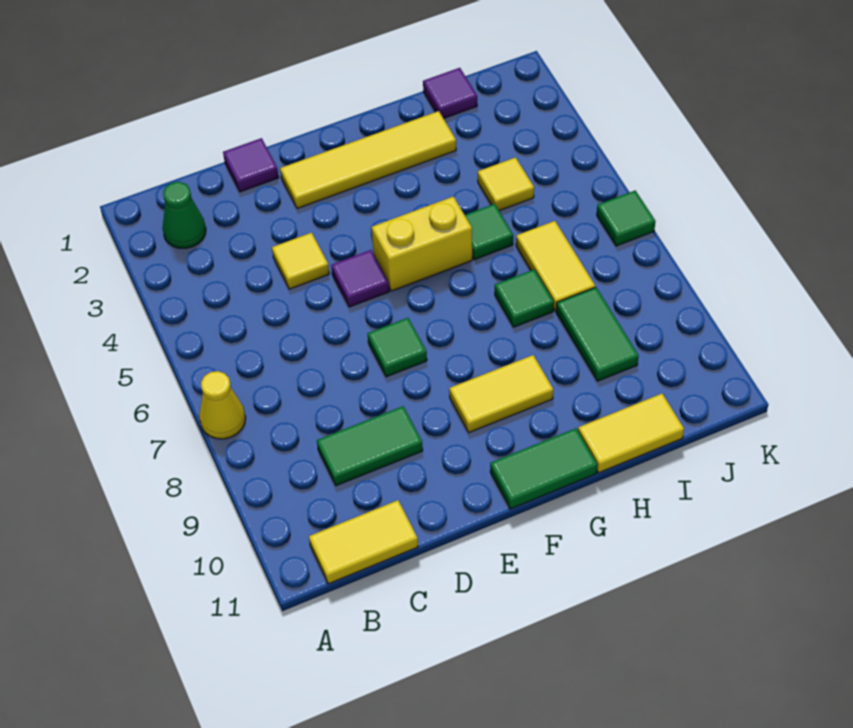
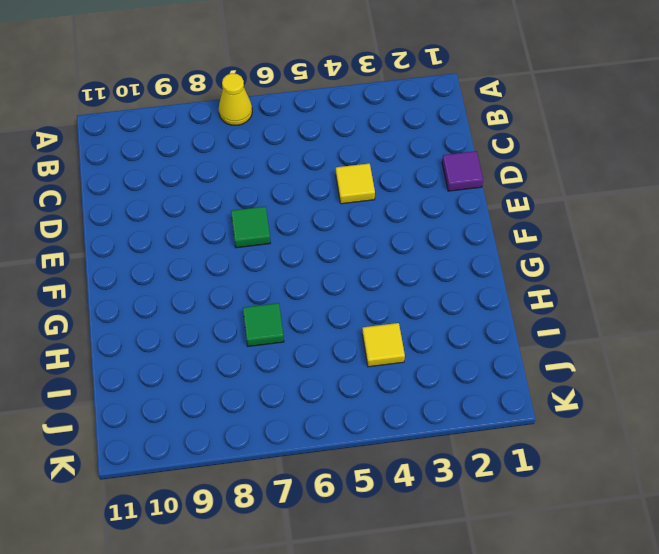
none -> green 1x1 cone [162,182,206,248]
none -> yellow 1x2 tile [309,500,418,584]
none -> green 1x2 tile [317,406,423,486]

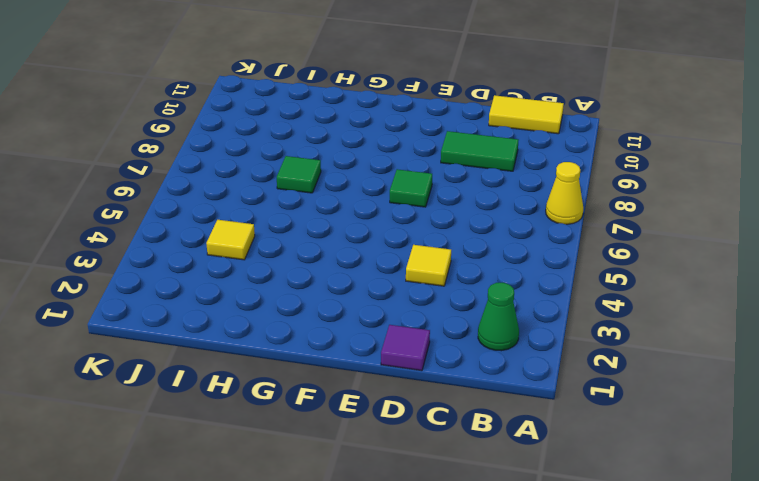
none -> yellow 1x4 tile [280,111,456,209]
none -> purple 1x1 tile [331,250,389,307]
none -> yellow 1x2 brick [372,196,472,291]

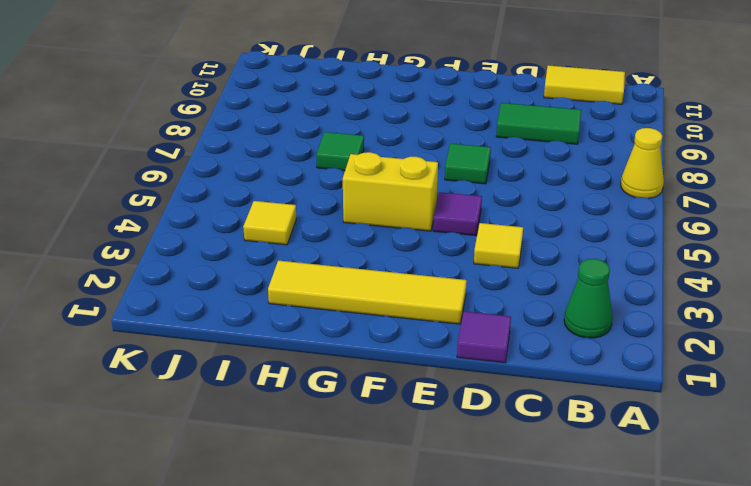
none -> yellow 1x2 tile [449,355,553,433]
none -> green 1x2 tile [490,428,597,509]
none -> green 1x1 tile [465,204,513,260]

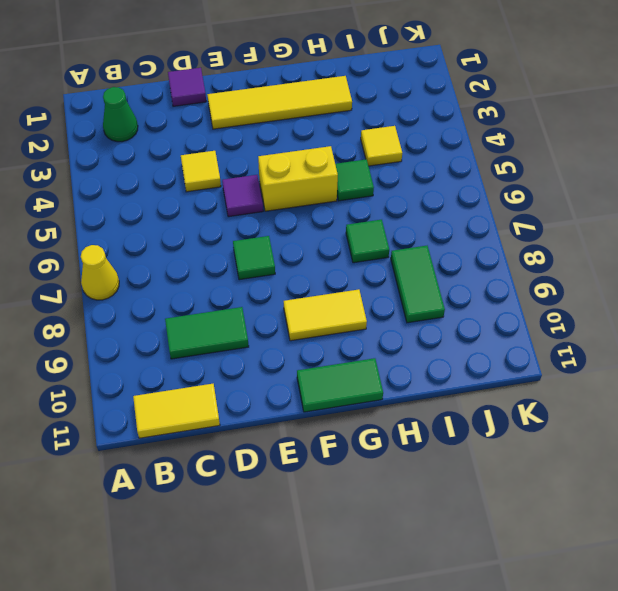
none -> yellow 1x2 tile [578,394,684,473]
none -> purple 1x1 tile [423,68,477,119]
none -> yellow 1x2 tile [516,221,595,311]

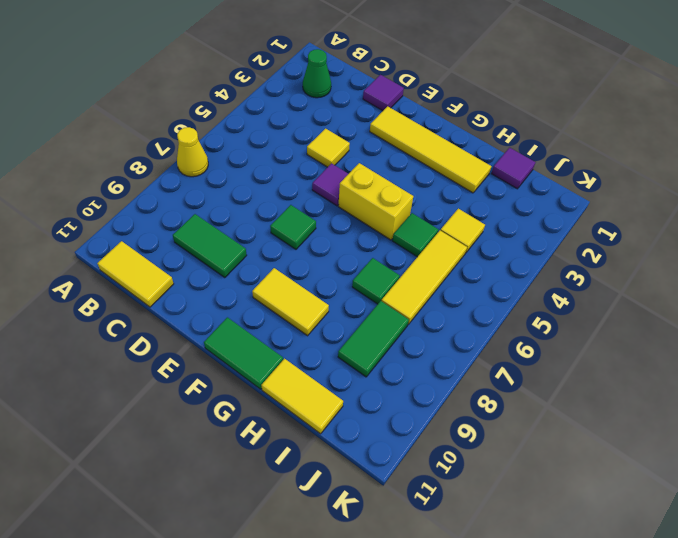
yellow 1x3 tile [382,230,467,324] -> yellow 1x2 tile [516,221,595,311]
none -> green 1x1 tile [597,191,656,246]

